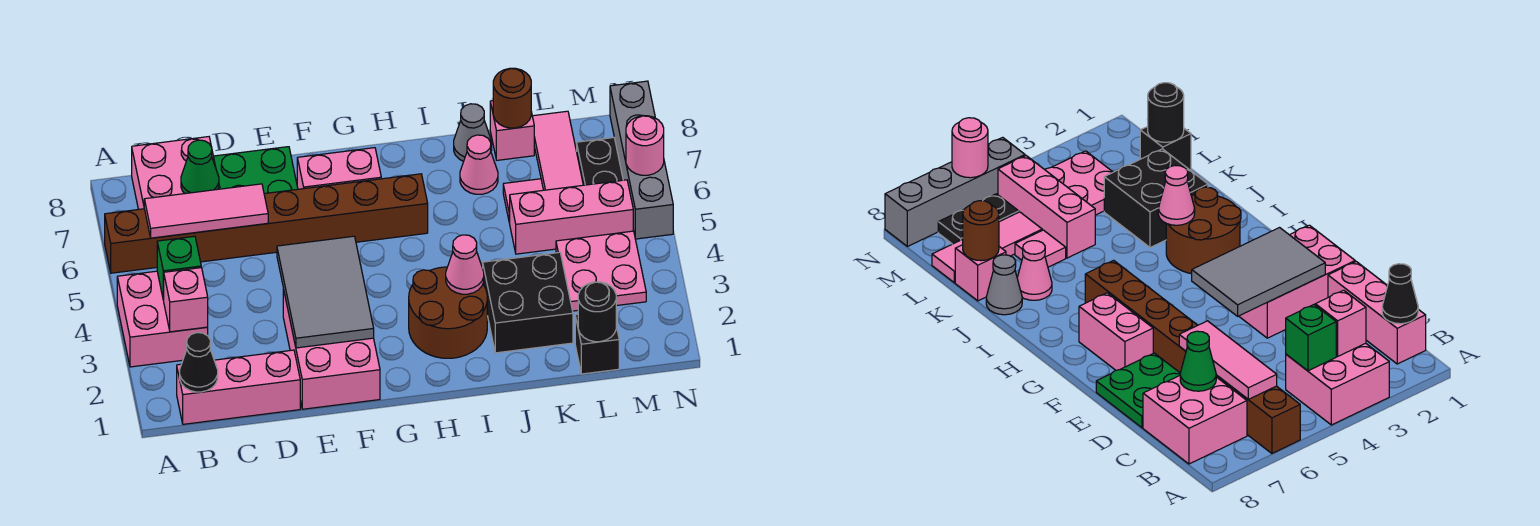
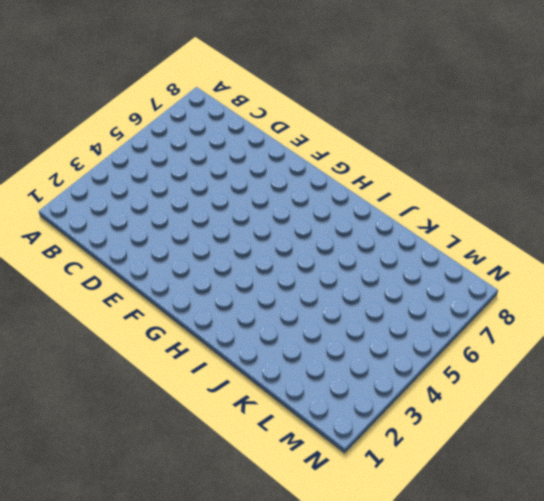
none -> pink 2x2 brick [117,271,208,367]
none -> brown 1x8 brick [105,174,428,273]
none -> pink 1x3 brick [177,350,300,424]

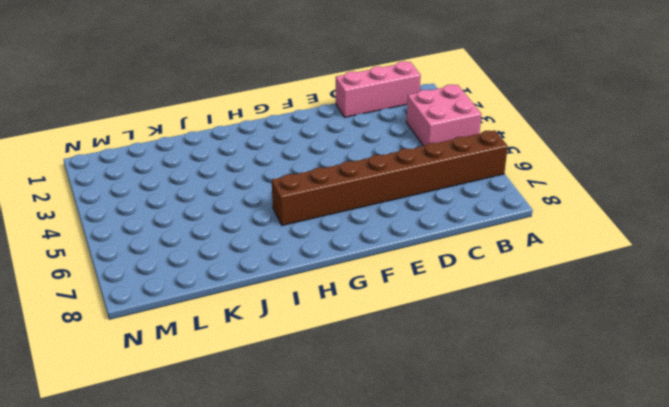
none -> pink 2x2 brick [132,137,220,209]
none -> green 2x2 plate [213,147,298,194]
none -> pink 2x3 brick [283,289,380,409]

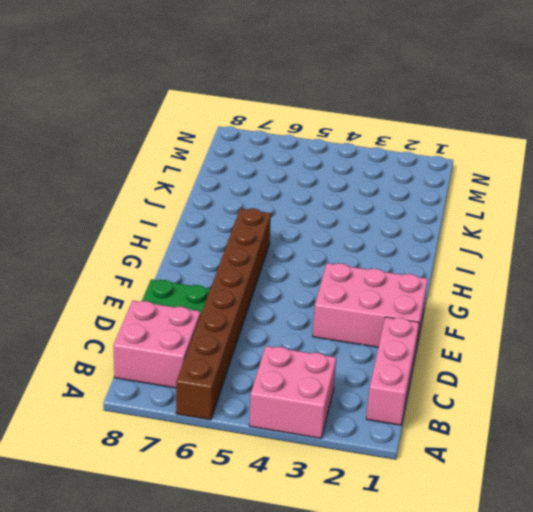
none -> pink 1x2 brick [297,148,381,189]
none -> brown 2x2 round brick [409,267,487,358]
none -> black 2x2 brick [483,252,573,353]

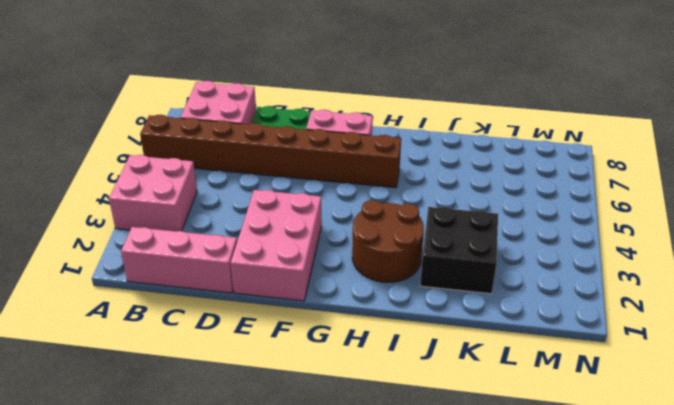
none -> pink 1x1 cone [460,135,498,194]
none -> grey 1x1 cone [454,104,492,162]
none -> pink 1x3 brick [509,180,633,254]

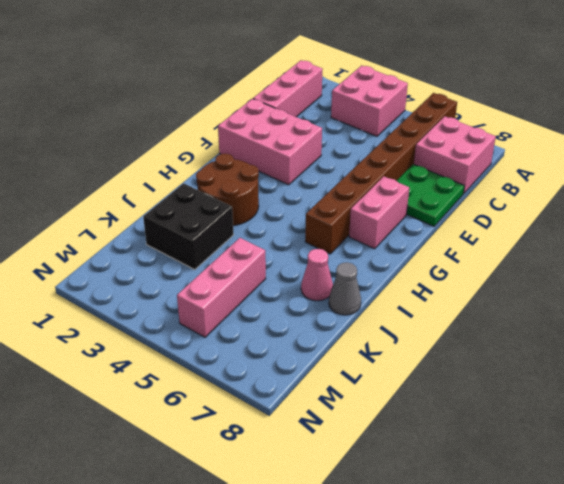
none -> pink 1x1 tile [503,179,543,223]
none -> pink 1x1 brick [490,101,534,160]
none -> black 1x1 brick [575,314,619,374]

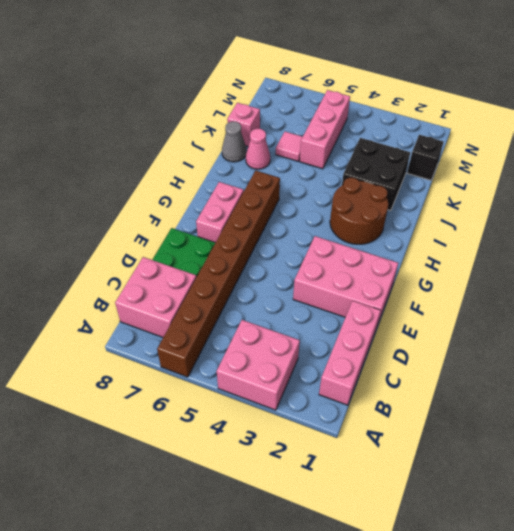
none -> pink 2x2 plate [556,231,646,311]
none -> pink 1x3 tile [532,111,583,190]
none -> black 1x2 plate [577,138,623,185]

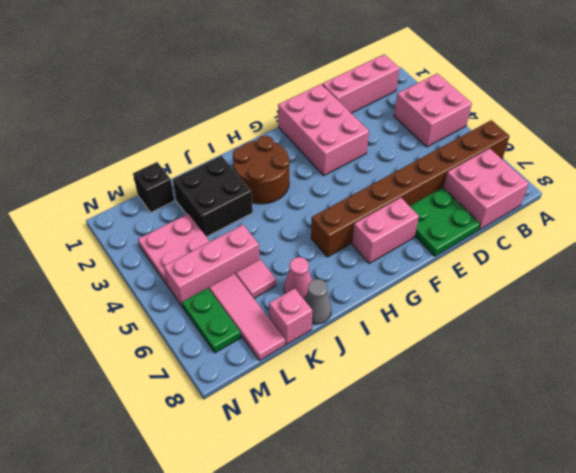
green 1x2 plate [182,288,241,353] -> black 1x2 plate [577,138,623,185]
none -> grey 1x4 brick [610,81,673,239]
none -> black 1x1 cone [180,333,218,392]
none -> pink 1x1 brick [164,268,208,332]

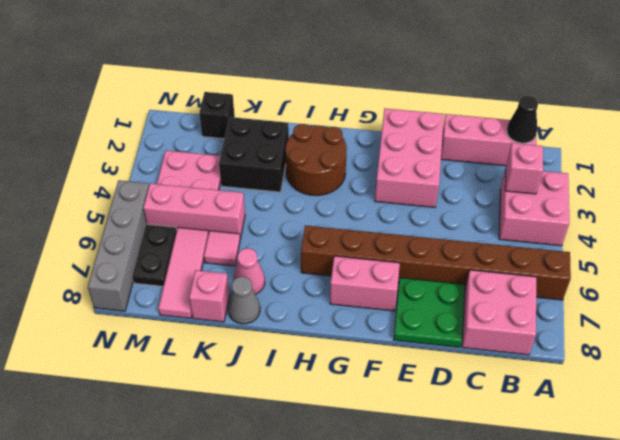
none -> green 1x1 brick [157,236,201,300]
none -> pink 1x3 tile [144,184,268,238]
none -> green 1x1 cone [181,140,219,194]

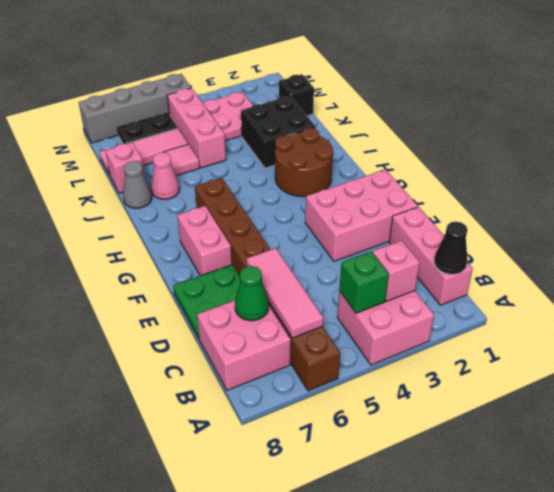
none -> grey 2x3 tile [277,236,374,348]
none -> pink 1x1 cone [446,235,484,294]
none -> brown 1x1 round brick [493,68,531,128]

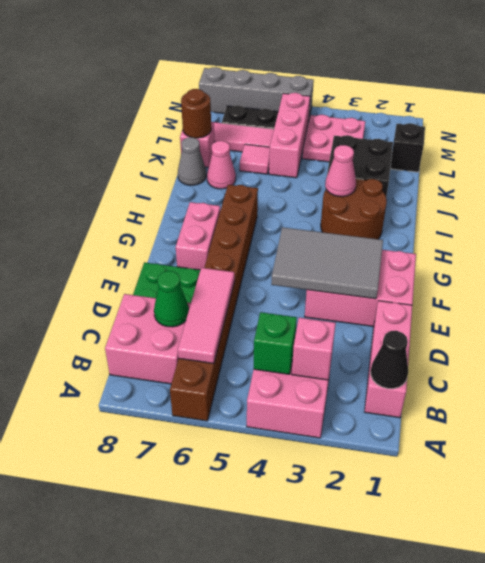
none -> black 1x1 round brick [578,282,616,342]
none -> pink 1x1 round brick [626,116,664,175]

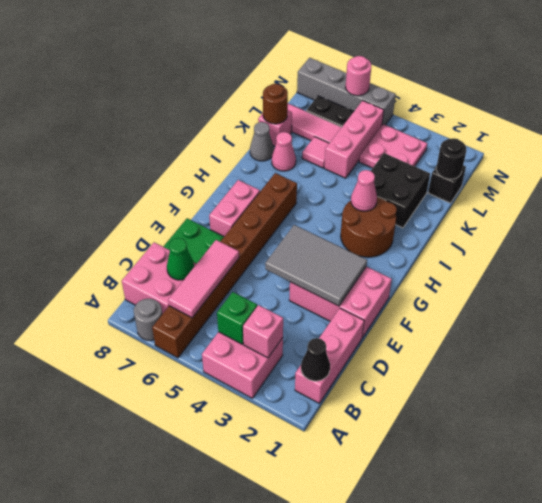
grey 1x1 round brick [134,299,162,340] -> none

